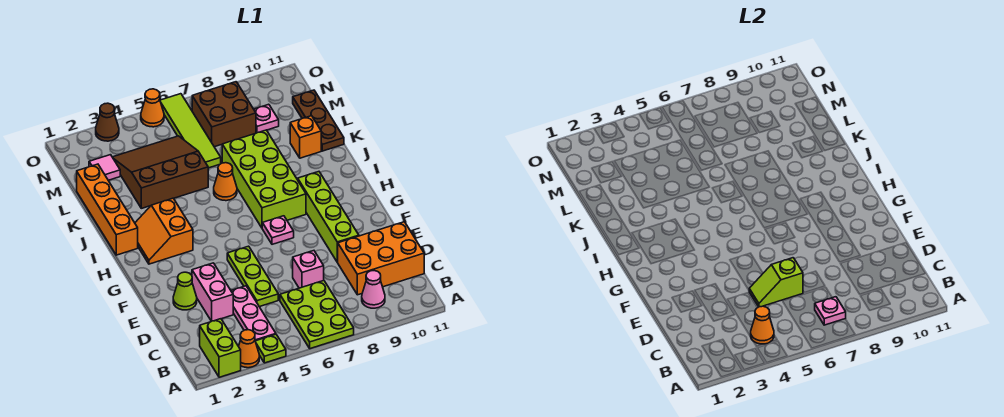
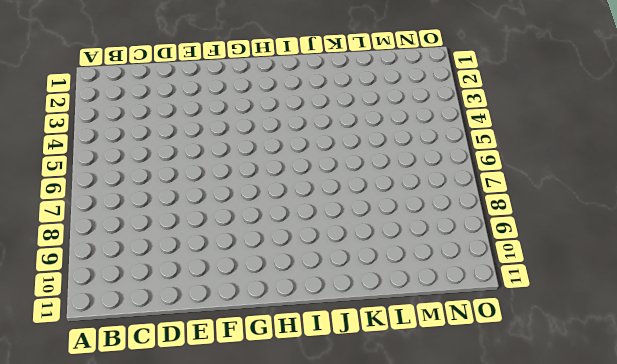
none -> lime 1x2 brick [200,319,241,377]
none -> orange 1x1 cone [239,330,259,368]
none -> lime 1x1 plate [255,334,286,363]

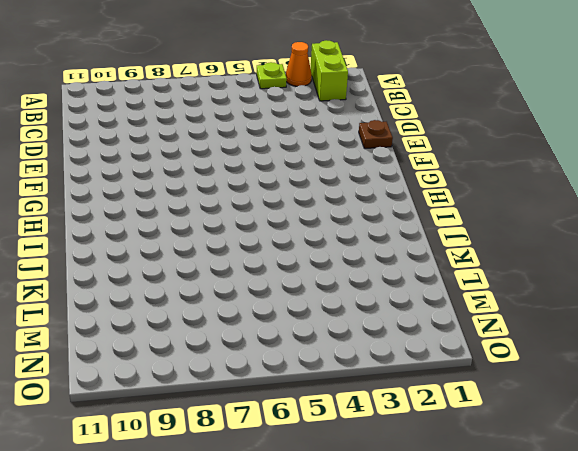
brown 1x1 plate [359,120,393,149] -> none
none -> lime 2x3 plate [280,281,354,349]
none -> pink 1x3 plate [231,286,276,341]
none -> pink 1x1 cone [362,271,385,308]

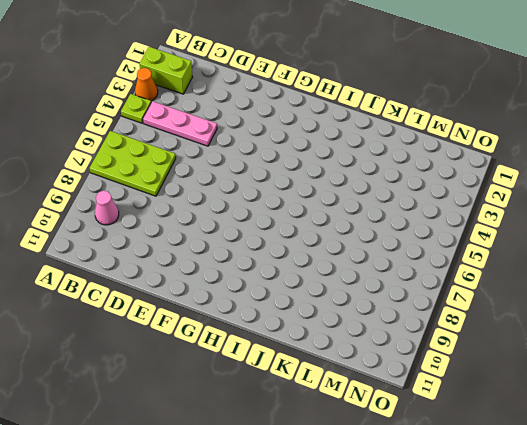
none -> orange 2x3 brick [337,222,424,295]
none -> pink 1x2 brick [192,263,233,321]
none -> lime 1x3 plate [227,246,278,307]

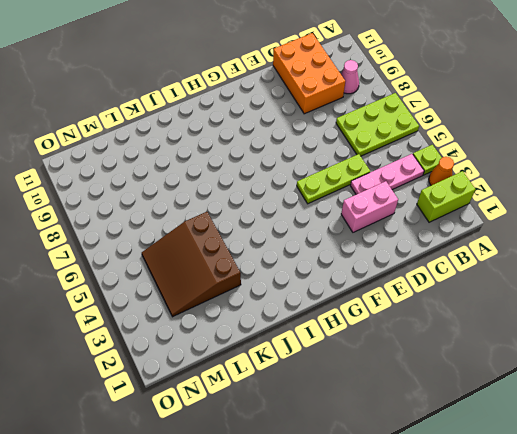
none -> pink 1x1 brick [293,251,324,288]
none -> lime 1x1 cone [173,272,197,310]
none -> lime 1x4 brick [298,172,359,262]

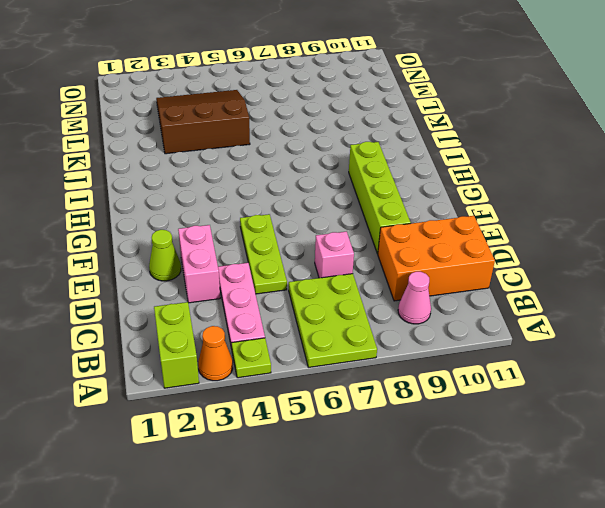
none -> pink 1x1 plate [262,216,294,244]
none -> orange 2x2 slope [135,198,193,264]
none -> lime 2x4 brick [222,130,306,228]

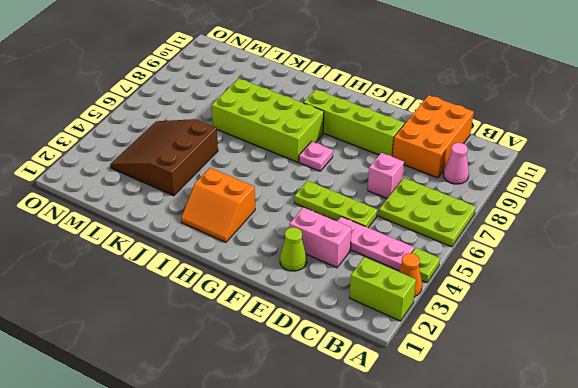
none -> orange 1x4 brick [77,164,138,255]
none -> orange 1x1 cone [214,163,237,201]
none -> orange 1x1 brick [290,116,321,158]

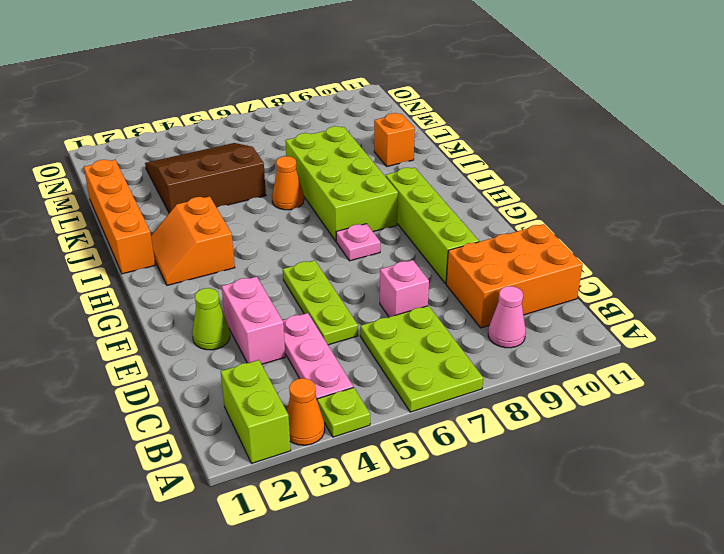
none -> brown 1x3 plate [293,90,344,151]
none -> lime 1x4 tile [160,94,221,168]
none -> pink 1x1 tile [89,155,120,180]

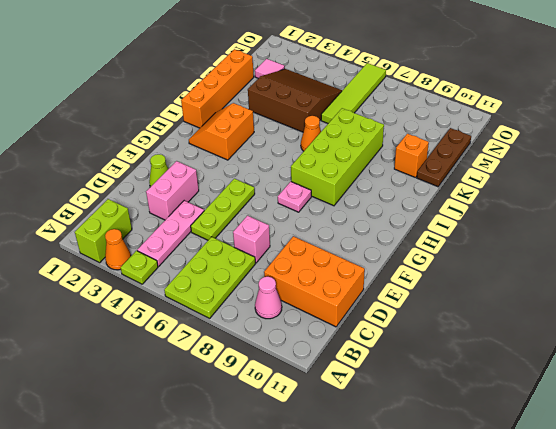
none -> lime 1x4 brick [298,172,359,262]
none -> brown 2x2 brick [192,82,256,147]
none -> pink 1x1 plate [254,104,279,133]

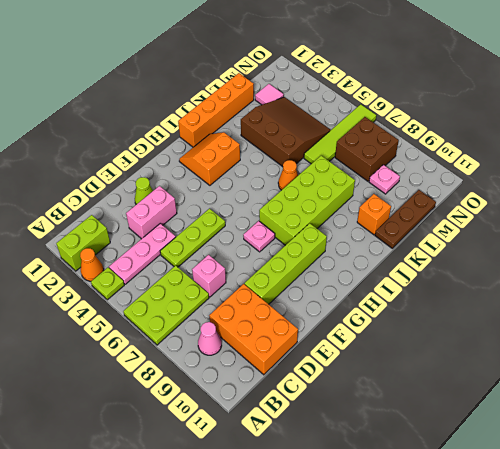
none -> brown 1x1 cone [96,103,119,141]
none -> orange 1x1 cone [141,89,164,127]
none -> orange 1x1 cone [750,306,774,344]

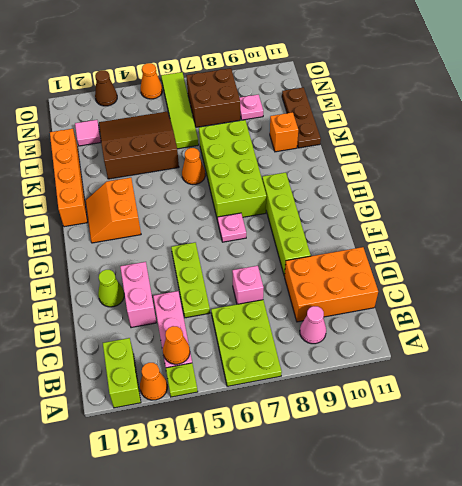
none -> pink 1x1 plate [815,297,846,325]
none -> lime 1x2 slope [749,258,803,307]

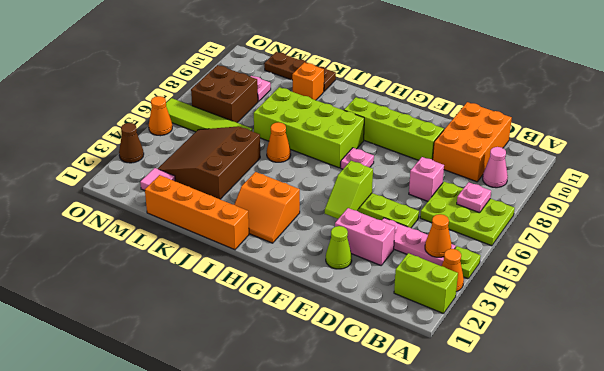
lime 1x2 slope [325,161,373,219] -> lime 1x2 slope moved to [749,258,803,307]

